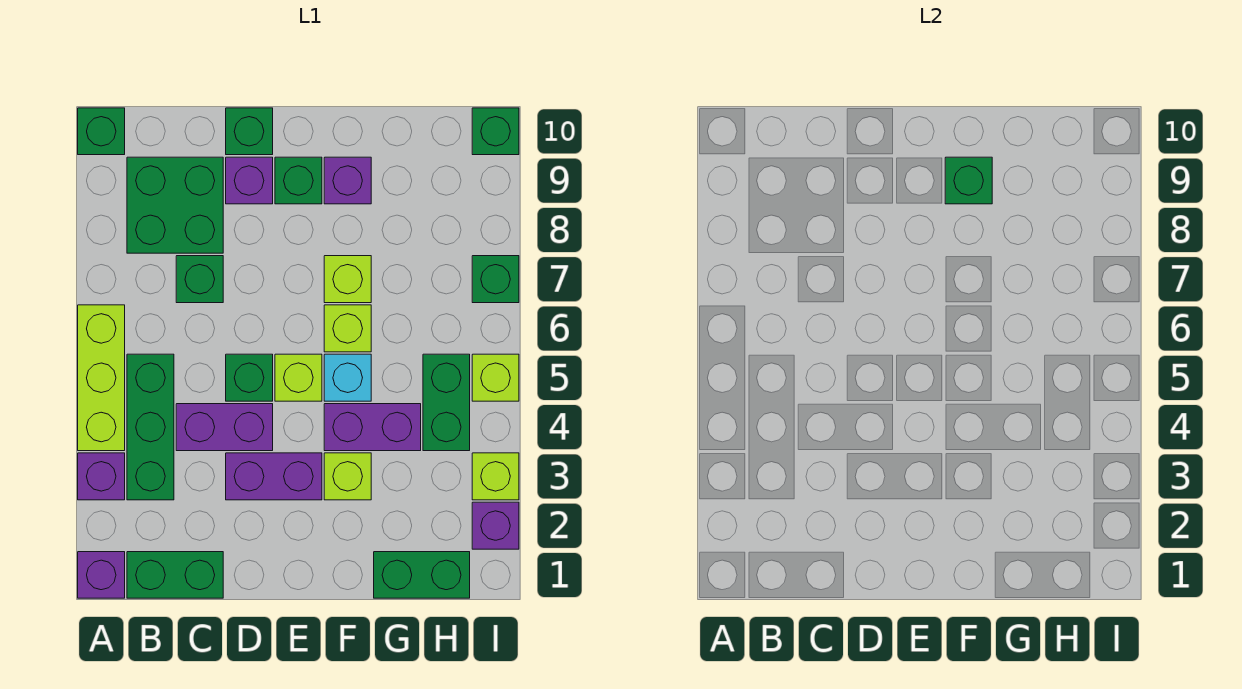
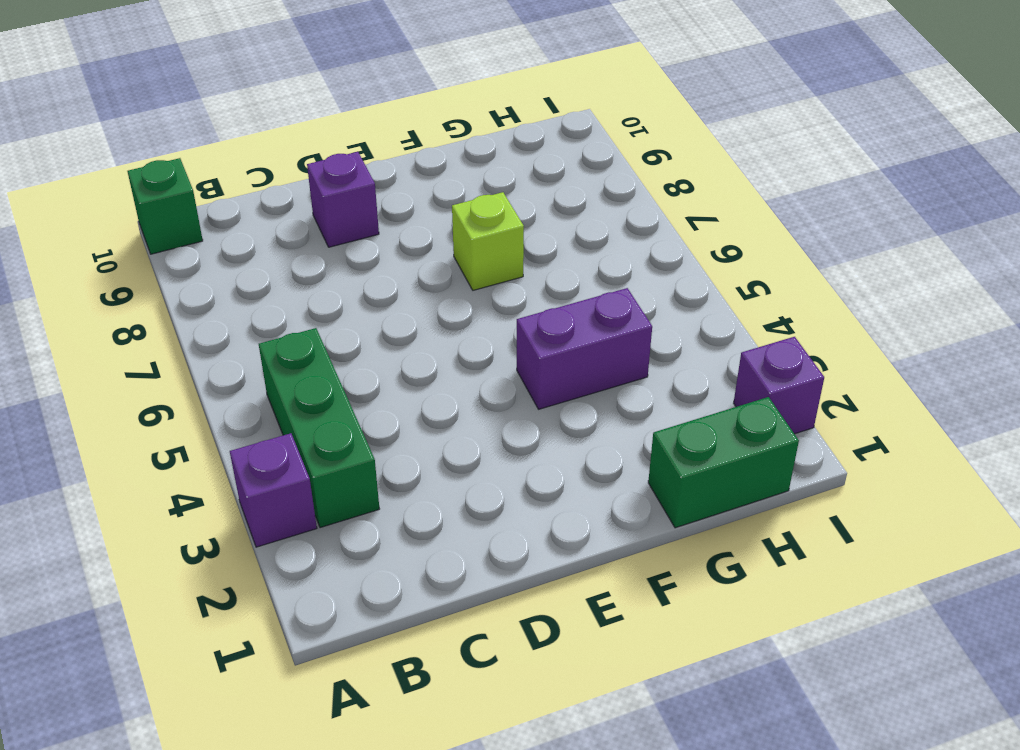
none -> purple 1x1 brick [78,552,125,598]
none -> lime 1x3 brick [78,305,125,451]
none -> green 1x2 brick [127,552,223,598]

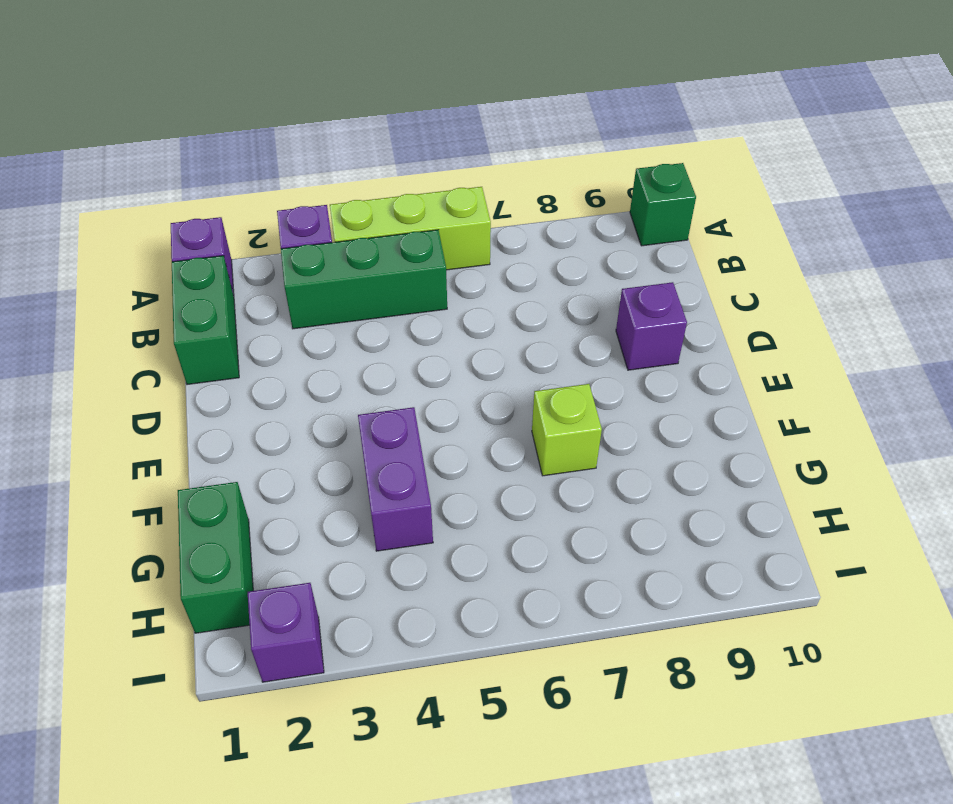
none -> green 2x2 brick [127,157,223,253]
none -> purple 1x2 brick [176,404,273,451]
none -> green 1x1 brick [176,256,223,303]

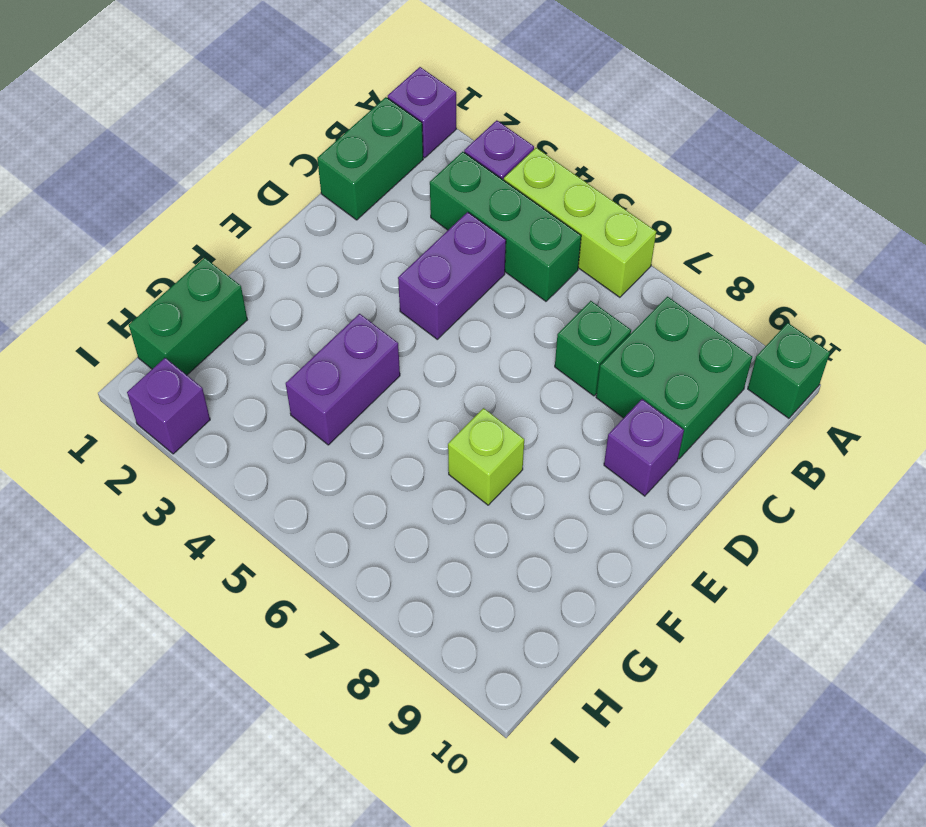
none -> purple 1x2 brick [226,453,322,500]
none -> green 1x1 brick [226,354,273,401]
none -> green 1x1 brick [226,108,273,155]

